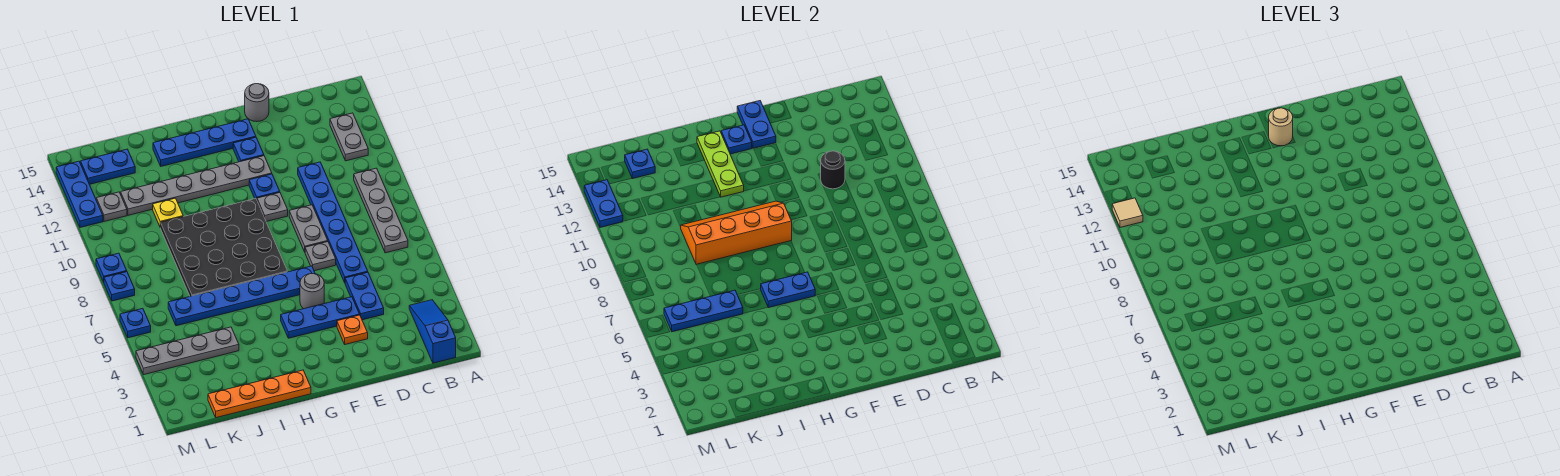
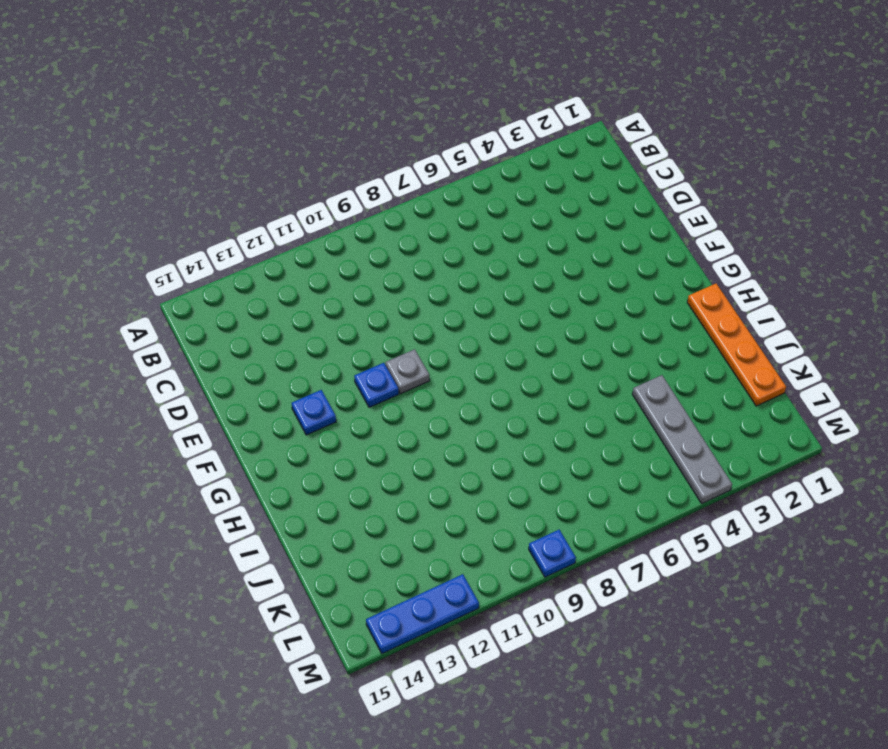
none -> blue 1x3 slope [409,300,456,363]
none -> grey 1x4 plate [354,168,408,253]
none -> grey 1x2 plate [330,113,368,161]
none -> blue 1x2 plate [345,272,384,320]

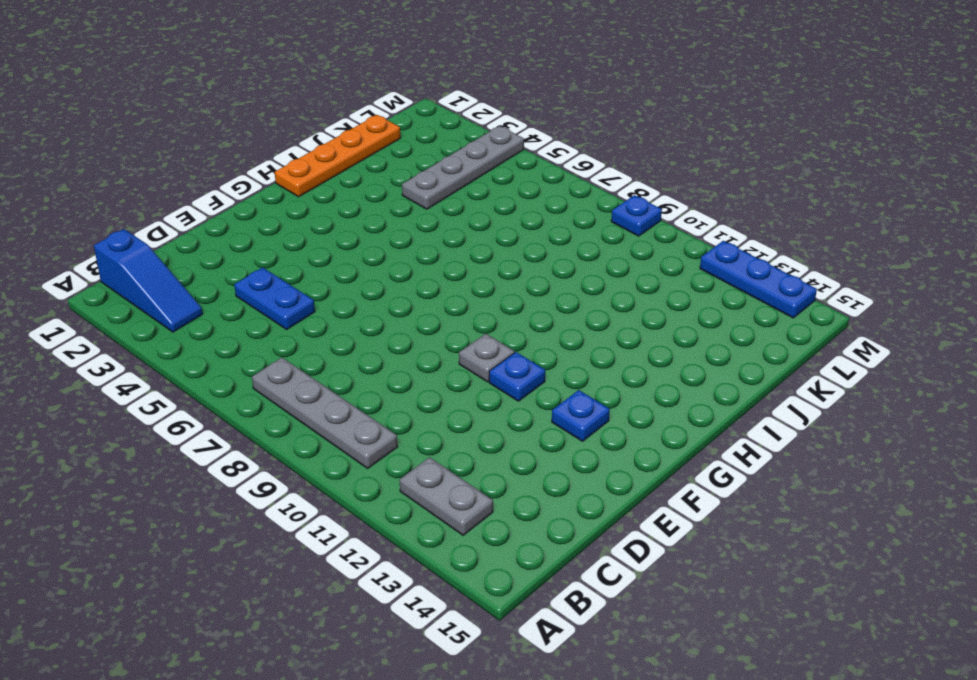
none -> blue 1x6 plate [298,162,368,282]
none -> orange 1x1 plate [337,315,368,344]
none -> blue 1x3 plate [281,297,360,338]
none -> grey 1x1 plate [305,242,336,271]

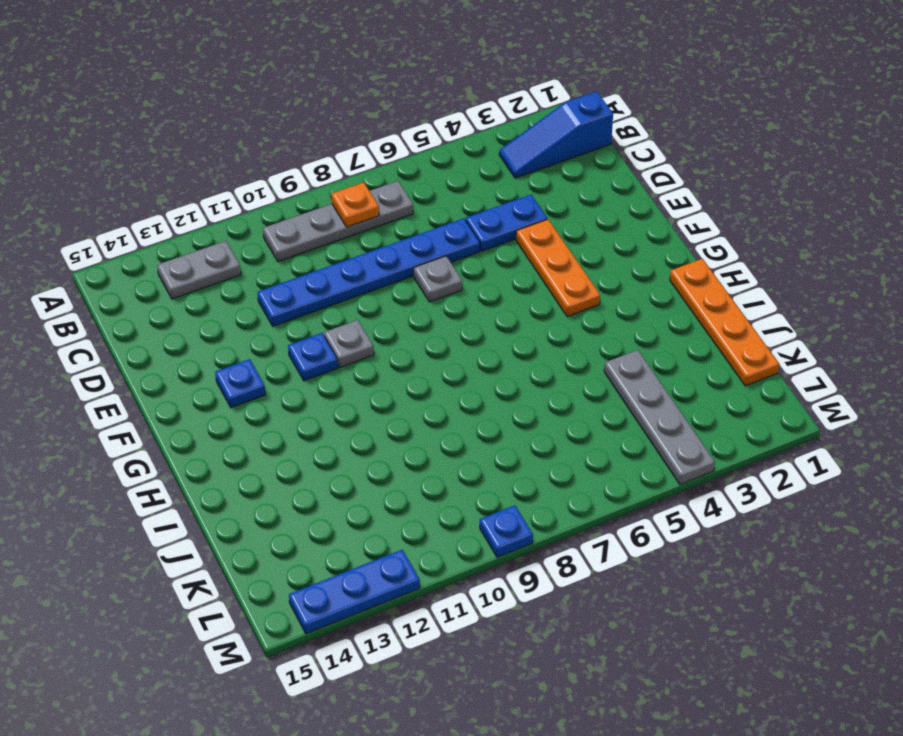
orange 1x1 plate [331,182,379,227] -> orange 1x1 plate moved to [337,315,368,344]
orange 1x3 plate [516,219,600,317] -> blue 1x3 plate [281,297,360,338]
none -> grey 1x2 plate [289,205,328,252]
none -> grey 1x1 round brick [245,84,269,122]
none -> grey 1x1 round brick [300,274,324,309]
none -> blue 1x6 plate [168,266,315,326]

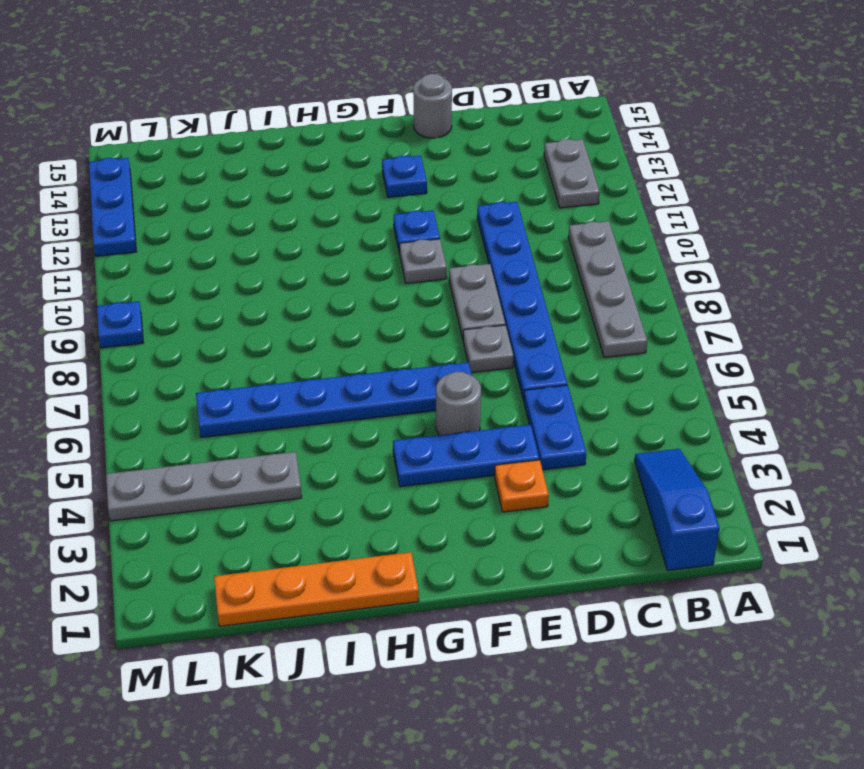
none -> grey 1x6 plate [121,156,272,215]
none -> blue 1x4 plate [153,119,256,166]
none -> black 4x4 plate [160,199,287,296]
none -> yellow 1x1 plate [153,198,183,227]

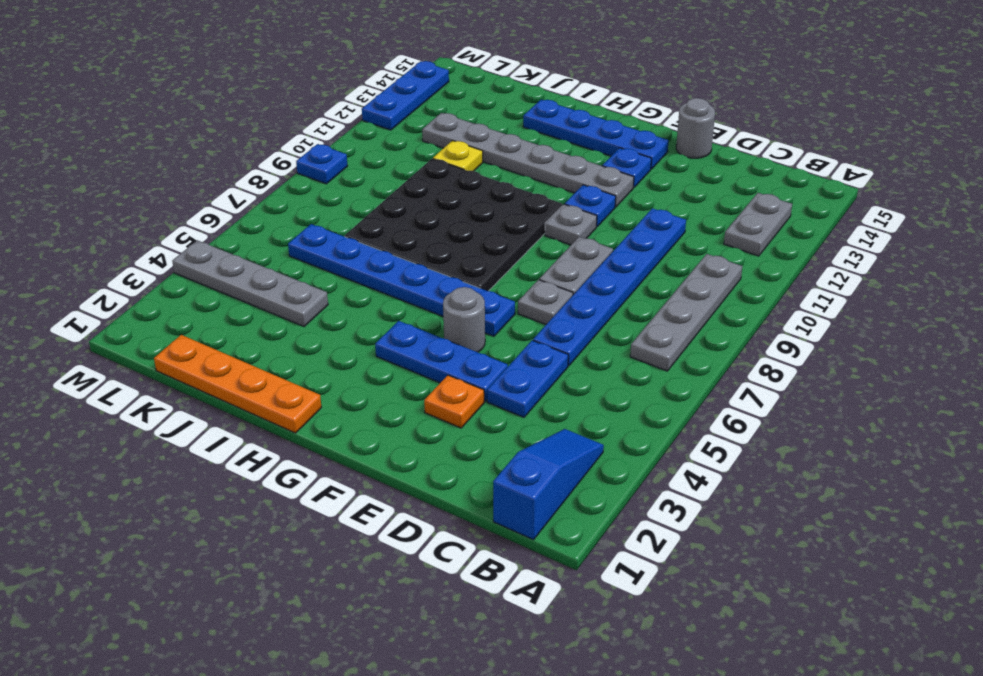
none -> blue 1x2 plate [81,149,135,184]
none -> grey 1x1 plate [96,192,127,221]
none -> blue 1x1 plate [120,308,151,338]
none -> blue 1x1 plate [104,272,135,301]

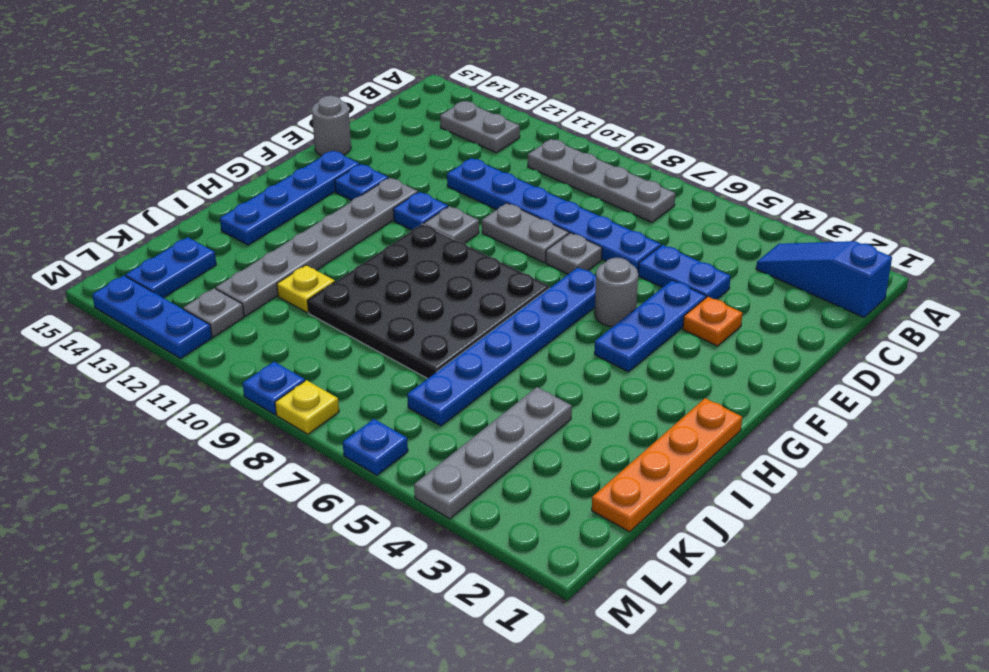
yellow 1x1 plate [275,380,339,434] -> blue 1x1 plate [104,272,135,301]
none -> black 1x1 round brick [820,151,845,189]
none -> blue 1x2 plate [737,101,776,148]
none -> blue 1x2 plate [761,272,815,308]
none -> orange 2x4 slope [681,201,792,265]

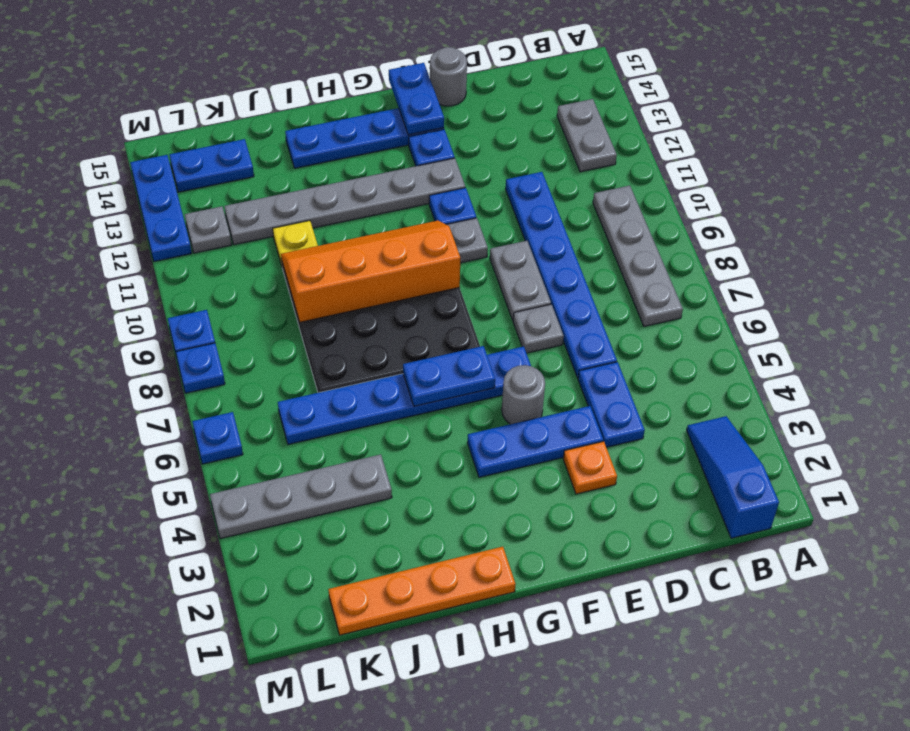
none -> black 1x1 round brick [820,151,845,189]
none -> blue 1x1 plate [721,125,752,154]
none -> lime 1x3 plate [697,131,744,197]
none -> blue 1x3 plate [664,290,743,332]

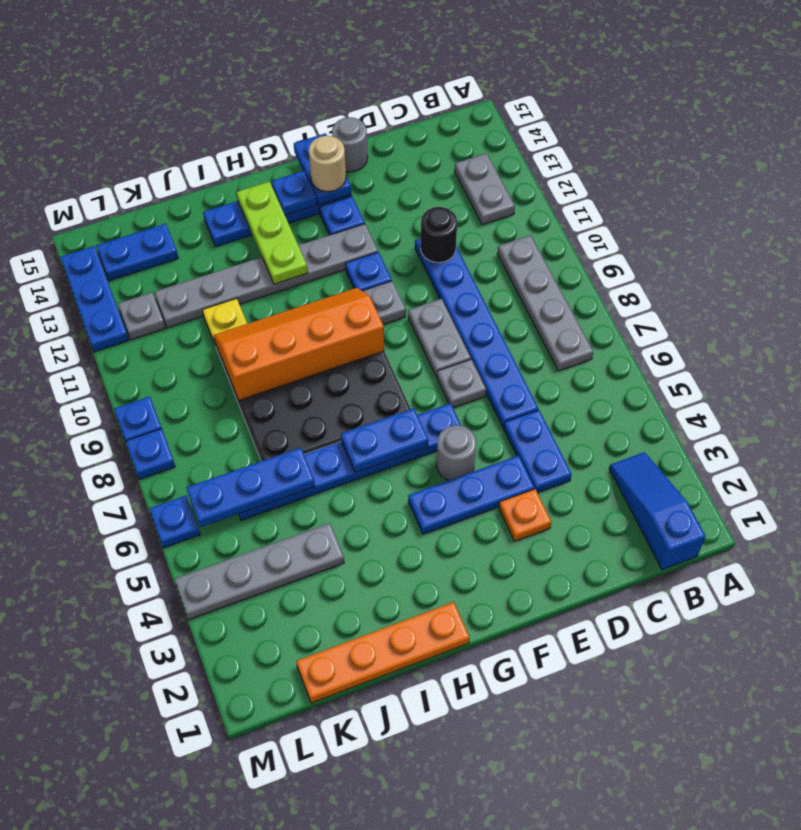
none -> blue 1x1 plate [625,149,655,179]
none -> blue 1x2 plate [584,180,623,227]
none -> tan 1x1 tile [1112,198,1143,227]

